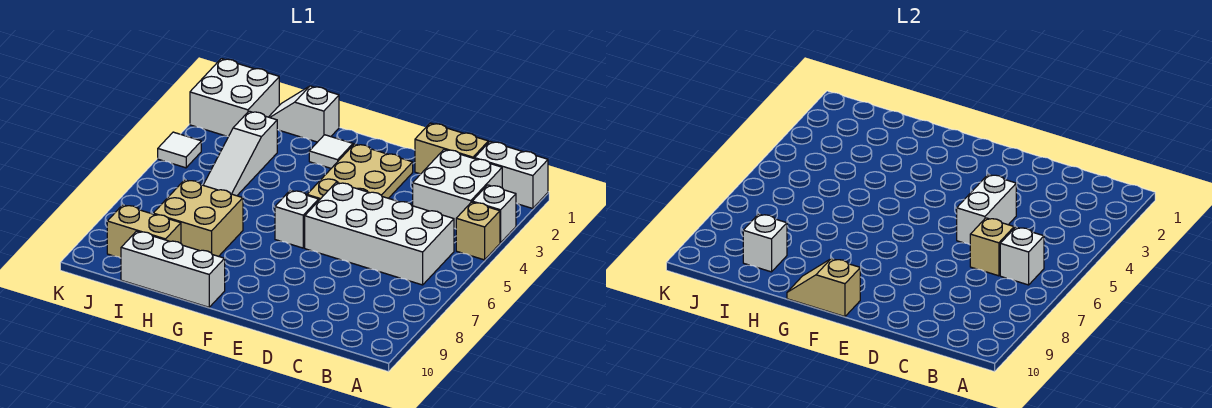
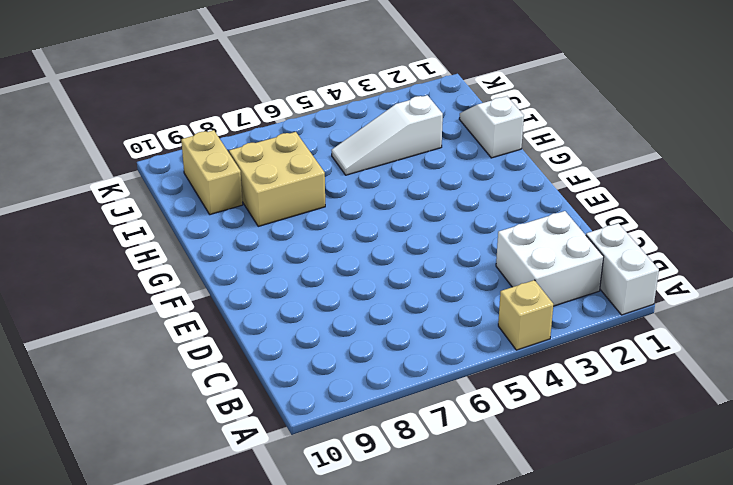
none -> white 1x1 brick [472,185,516,243]
none -> white 2x4 brick [305,182,454,285]
none -> tan 1x2 brick [415,123,488,174]

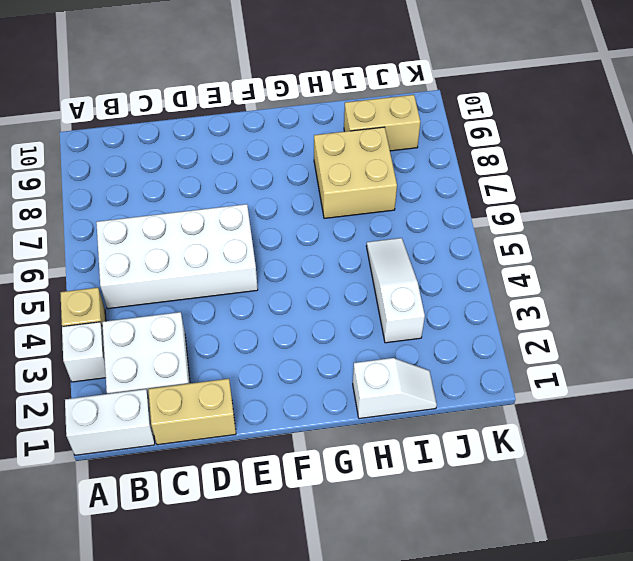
none -> tan 2x3 plate [307,144,413,200]
none -> white 1x1 brick [275,190,319,248]
none -> white 1x1 tile [309,135,353,168]

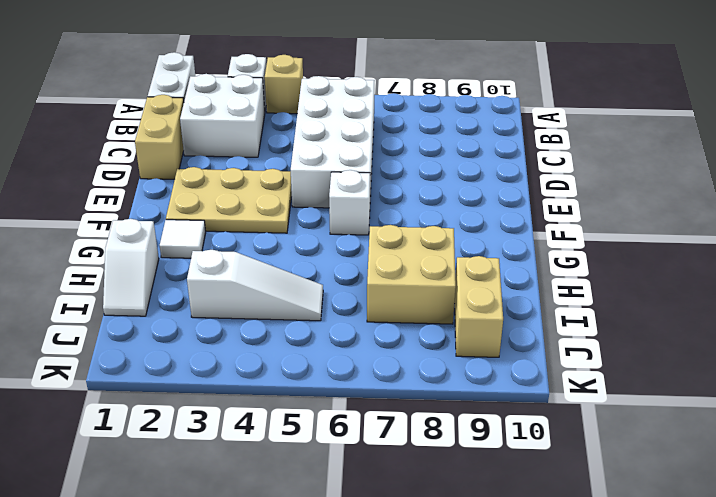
none -> white 1x3 brick [121,231,225,307]
none -> white 2x2 brick [190,59,279,136]
none -> white 1x1 tile [158,132,201,168]

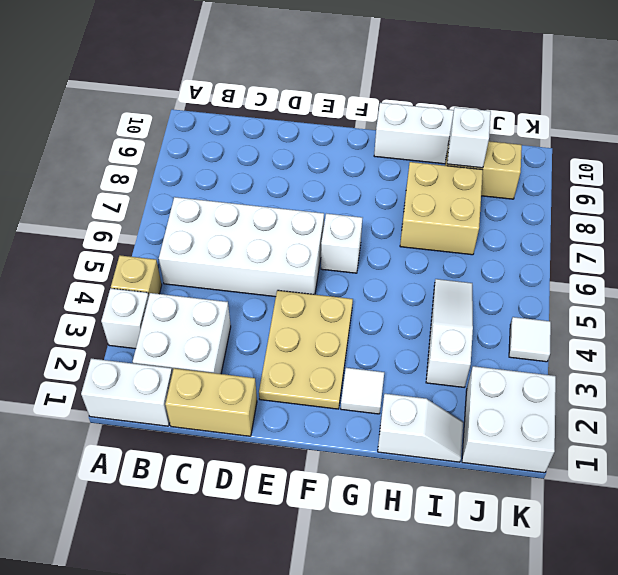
none -> white 1x1 brick [1000,227,1044,285]
none -> tan 1x1 brick [970,218,1014,276]
none -> white 1x2 brick [957,175,1016,245]

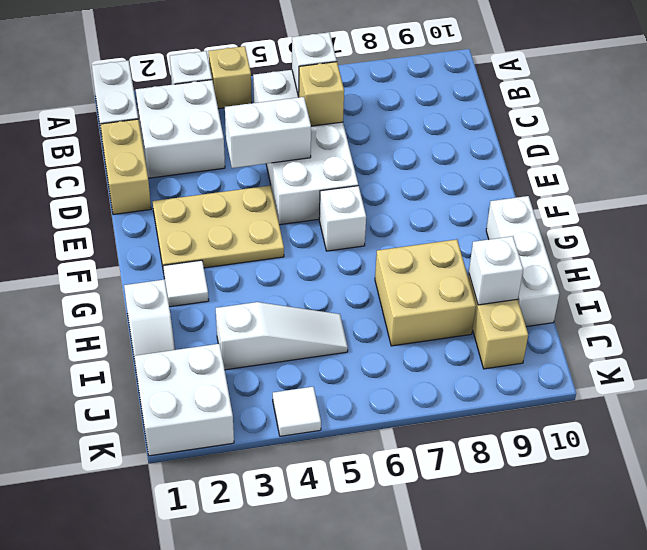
none -> tan 1x2 slope [787,259,860,317]

